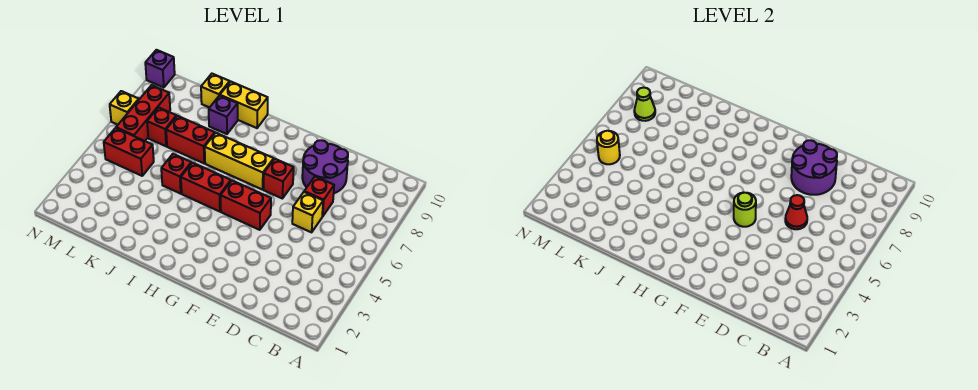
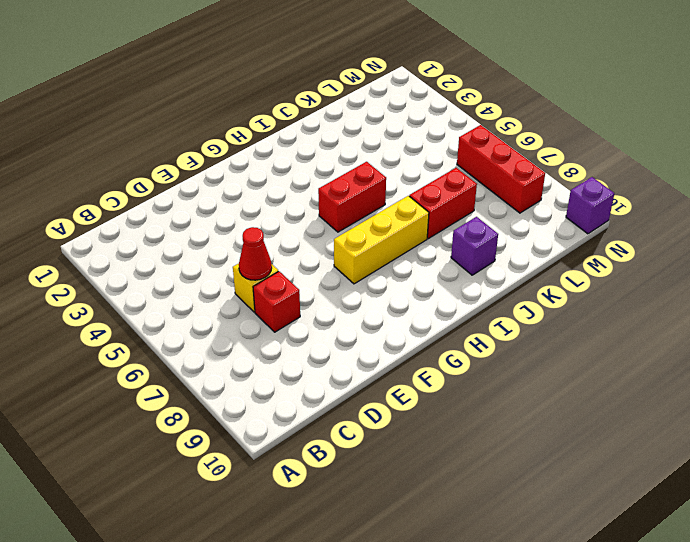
none -> purple 2x2 round brick [302,140,348,193]
none -> red 1x2 brick [221,181,271,230]
none -> red 1x1 brick [264,159,294,198]

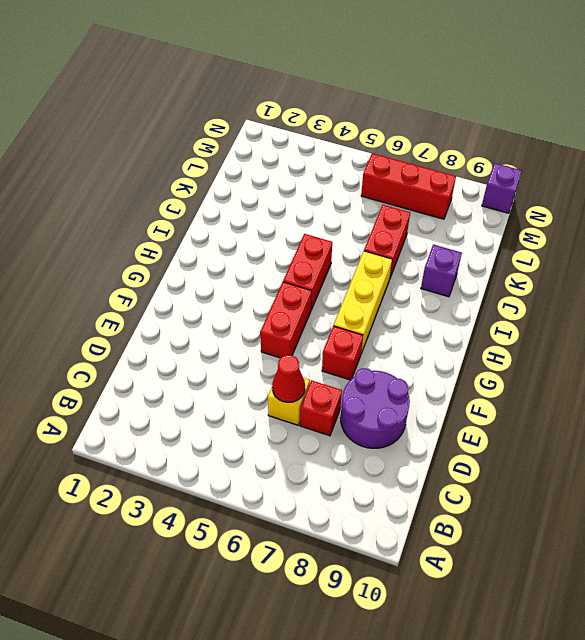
none -> yellow 1x2 brick [220,82,268,128]
none -> red 1x1 brick [161,154,191,194]
none -> yellow 1x1 brick [201,74,230,108]

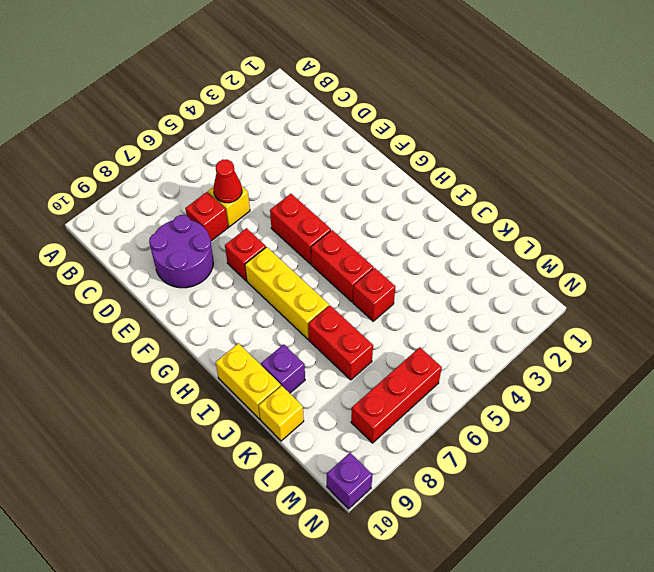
none -> red 1x2 brick [104,128,154,176]
none -> red 1x1 brick [147,108,177,146]
none -> yellow 1x1 brick [110,91,139,125]

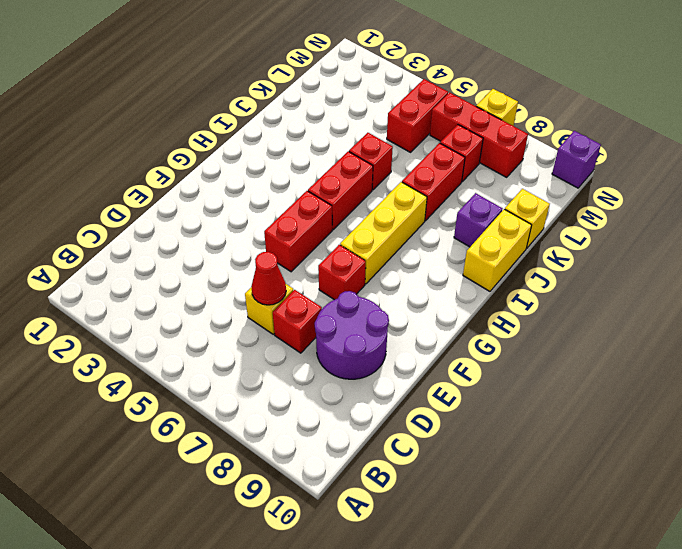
none -> purple 2x2 round brick [791,140,837,195]
none -> lime 1x1 round brick [734,193,756,227]
none -> yellow 1x1 round brick [597,131,620,164]

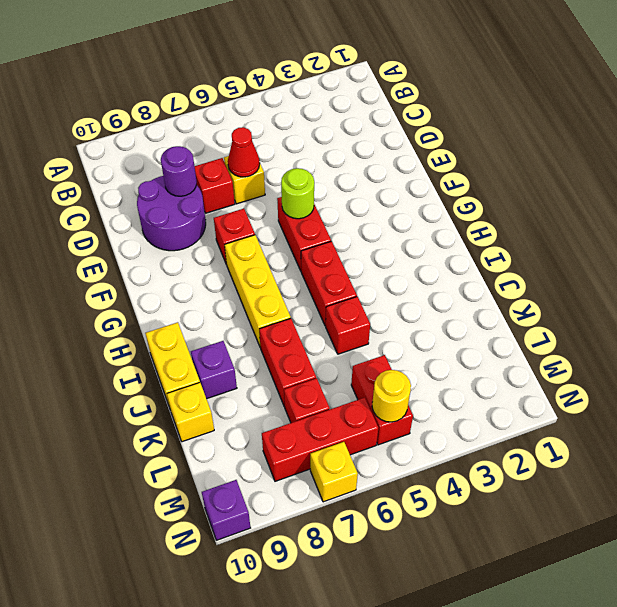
purple 1x1 round brick [161,146,197,196] -> purple 2x2 round brick [791,140,837,195]
none -> lime 1x1 cone [634,88,655,121]

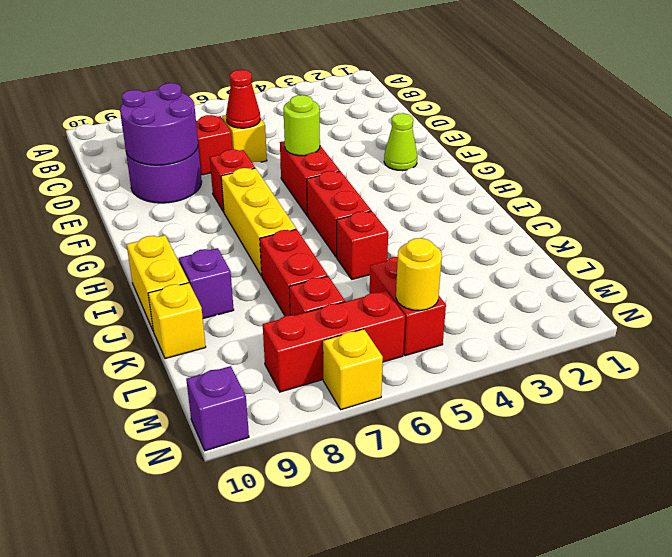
lime 1x1 cone [384,113,417,171] -> lime 1x1 cone moved to [634,88,655,121]

